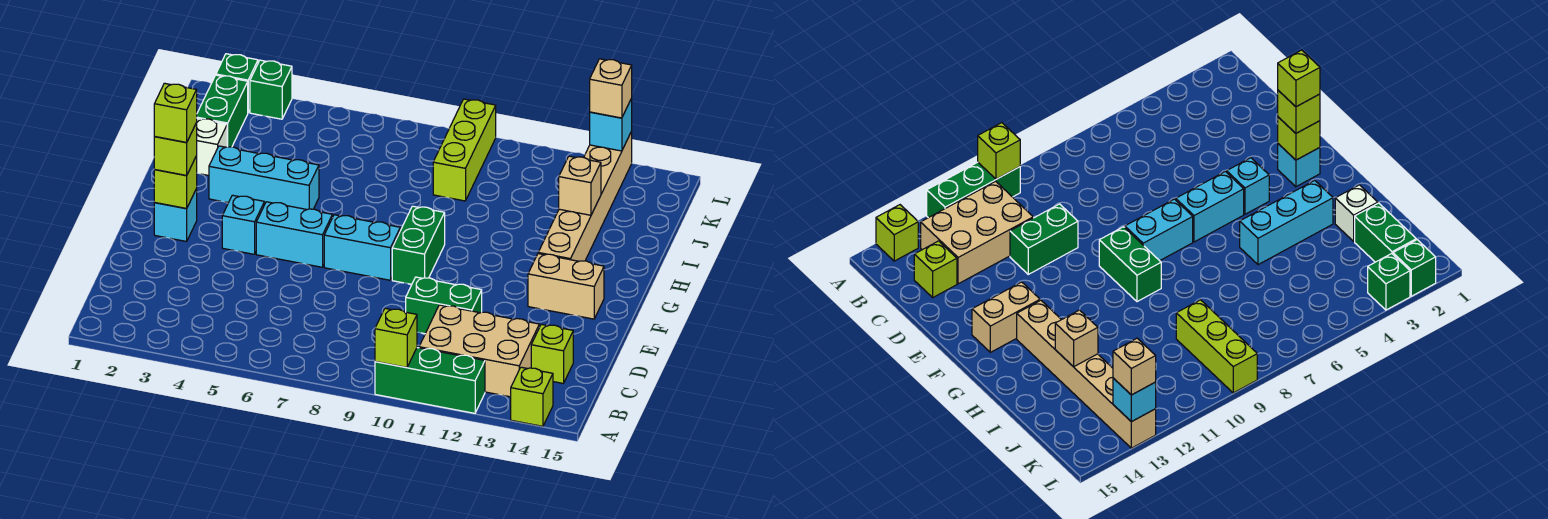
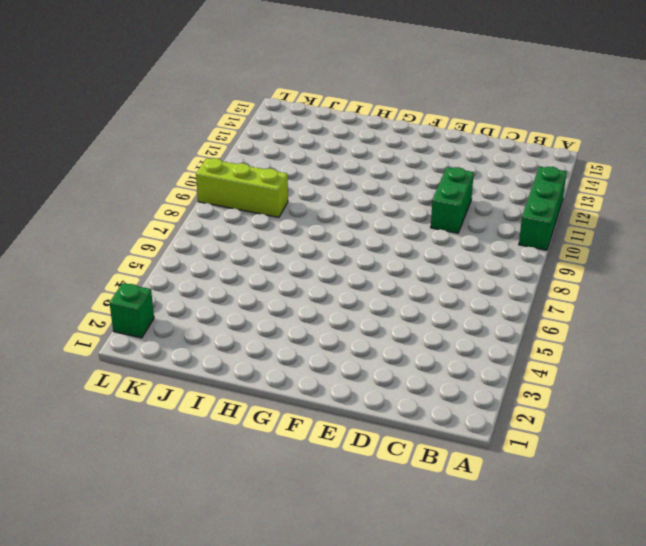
none -> lime 1x1 brick [511,367,553,426]
none -> tan 2x3 brick [419,305,539,397]
none -> lime 1x1 brick [531,324,573,383]

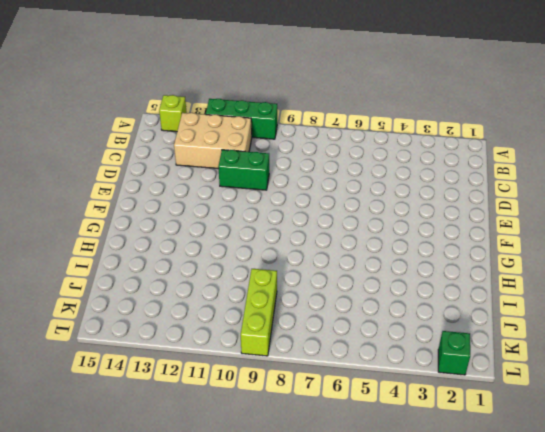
none -> lime 1x1 brick [531,324,573,383]
none -> cyan 1x1 brick [154,189,197,241]
none -> cyan 1x1 brick [222,195,264,254]

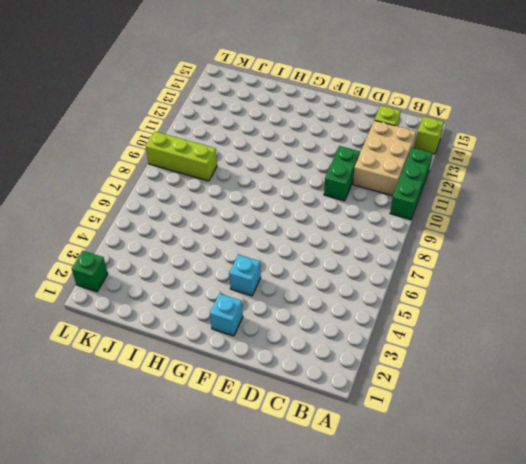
none -> cyan 1x2 brick [256,202,332,267]
none -> cyan 1x2 brick [324,215,400,280]
none -> green 1x2 brick [392,206,445,284]

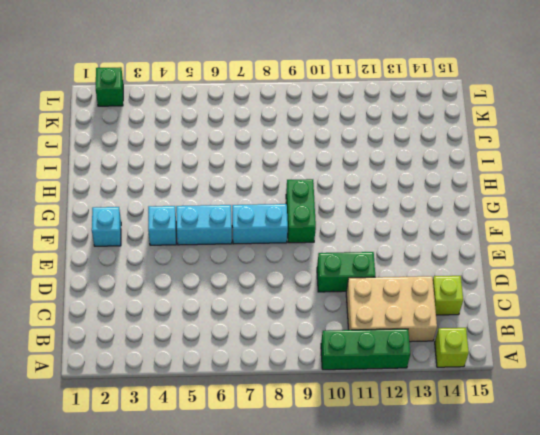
none -> tan 1x2 brick [528,254,604,319]
none -> tan 1x6 brick [538,132,632,261]
none -> cyan 1x3 brick [209,146,319,210]

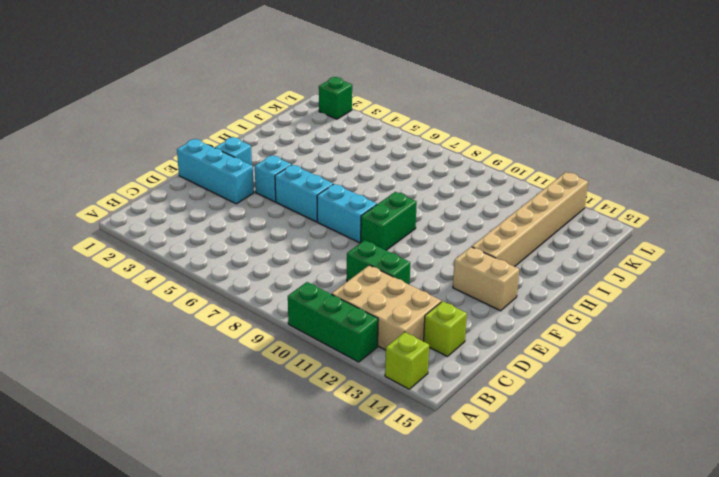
cyan 1x3 brick [177,139,254,204] -> cyan 1x3 brick moved to [209,146,319,210]
none -> white 1x1 brick [197,118,228,176]
none -> green 1x2 brick [197,75,248,147]
none -> lime 1x3 brick [433,99,496,201]

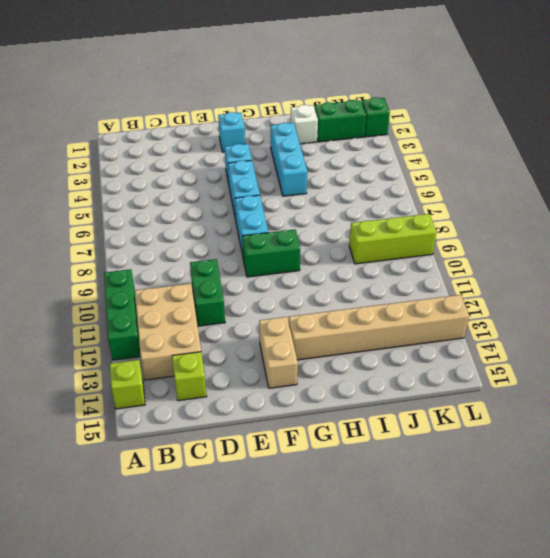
none -> green 1x1 brick [250,60,292,119]
none -> lime 1x1 brick [375,308,417,367]
none -> lime 1x1 brick [154,156,197,209]

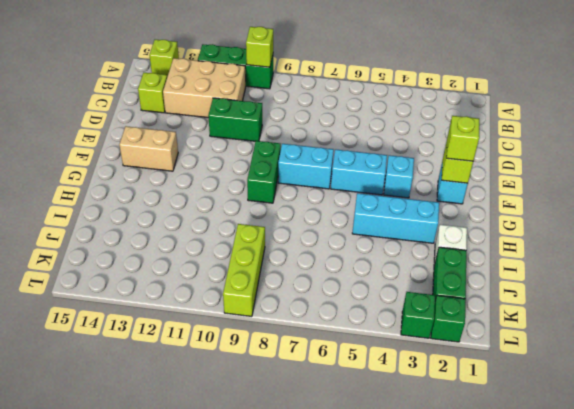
none -> tan 1x6 brick [538,132,632,261]
none -> tan 1x1 brick [559,156,601,215]
none -> cyan 1x1 brick [590,99,632,151]

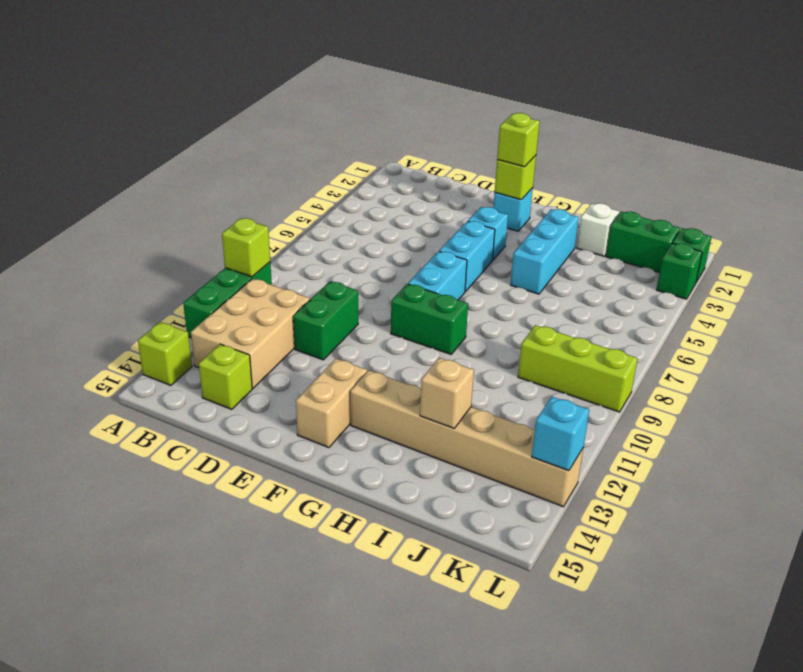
none -> tan 1x1 brick [590,59,632,118]
none -> lime 1x1 brick [154,83,197,142]

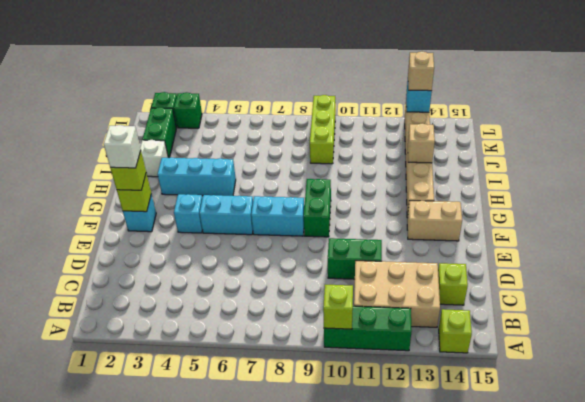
white 1x1 brick [104,125,141,168] -> lime 1x1 brick [154,83,197,142]

